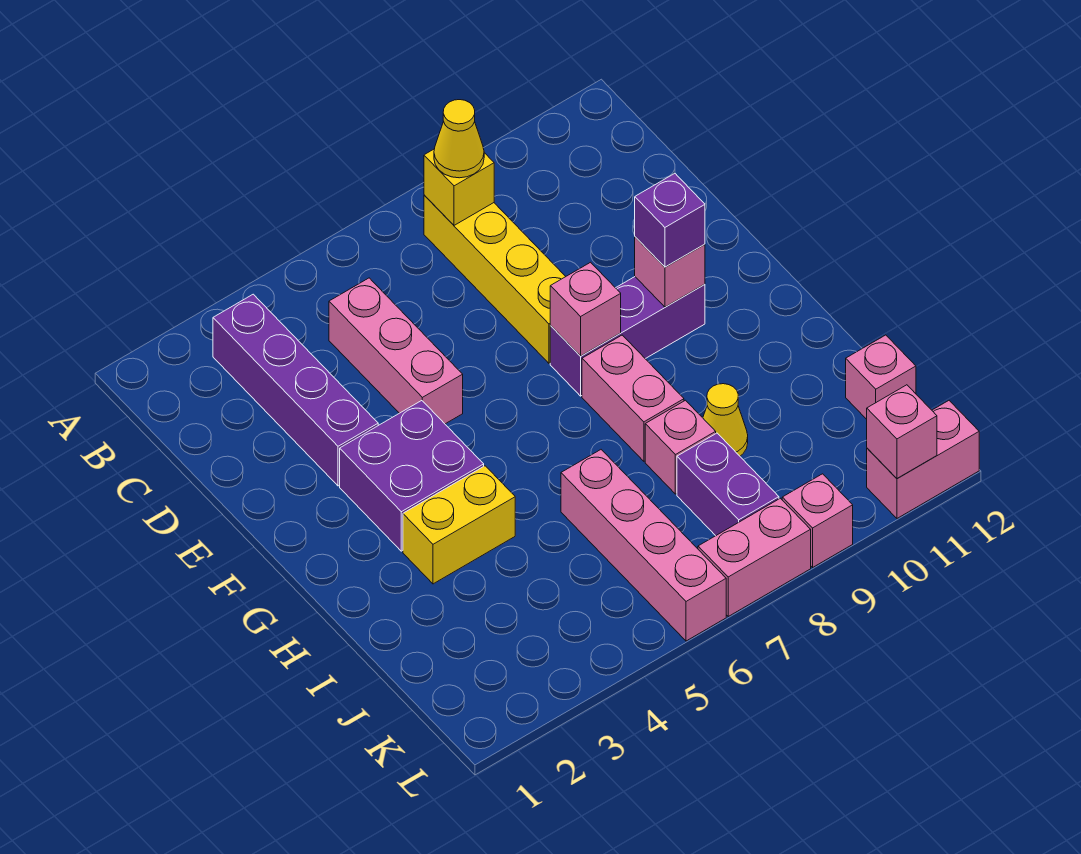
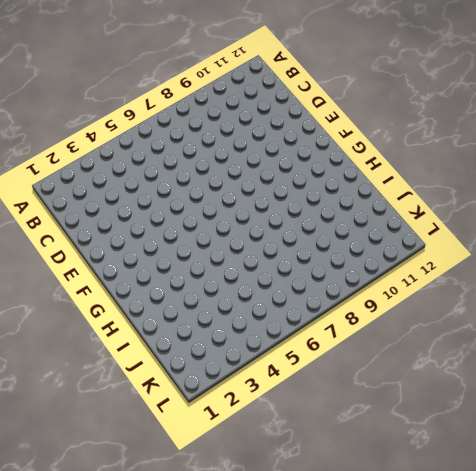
none -> purple 1x4 brick [213,294,378,486]
none -> yellow 1x4 brick [424,195,566,363]
none -> pink 1x3 brick [329,278,463,424]

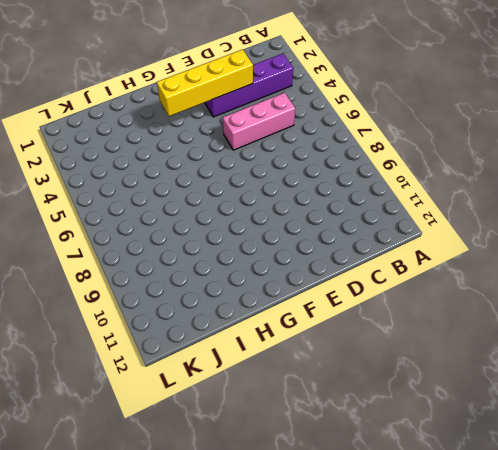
yellow 1x4 brick [157,49,253,116] -> yellow 1x4 brick moved to [424,195,566,363]
none -> purple 2x2 brick [340,401,484,551]
none -> purple 1x3 brick [550,277,705,396]
none -> pink 1x2 brick [582,335,684,461]

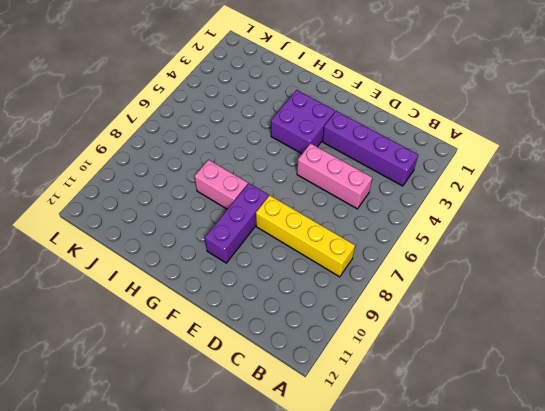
none -> yellow 1x2 brick [403,466,515,584]
none -> pink 1x4 brick [561,450,726,641]
none -> pink 1x1 brick [645,400,716,494]

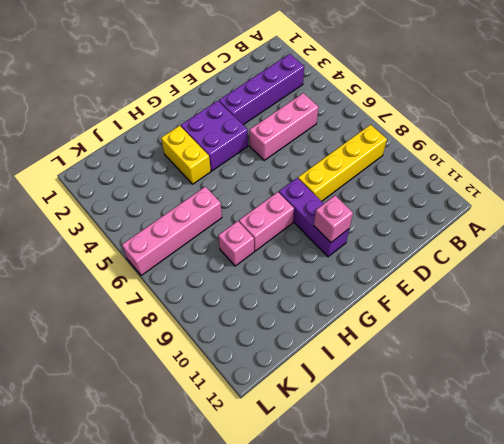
none -> yellow 1x1 cone [703,384,748,456]
none -> purple 1x2 brick [677,433,779,536]
none -> pink 1x1 brick [846,335,916,419]

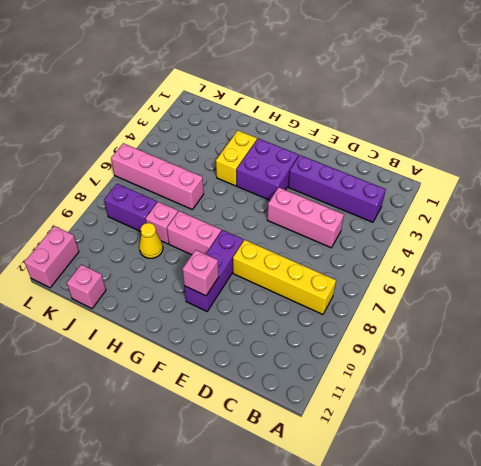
none -> pink 1x2 brick [698,498,811,616]
none -> pink 1x1 brick [782,474,853,567]
none -> yellow 1x1 brick [424,149,494,225]

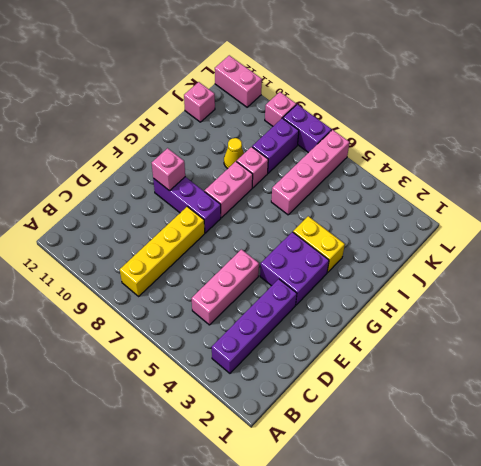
purple 1x2 brick [283,104,332,153] -> pink 1x2 brick [698,498,811,616]
none -> yellow 1x1 brick [424,149,494,225]
none -> pink 1x1 brick [550,262,621,356]
none -> pink 1x1 brick [867,385,937,479]

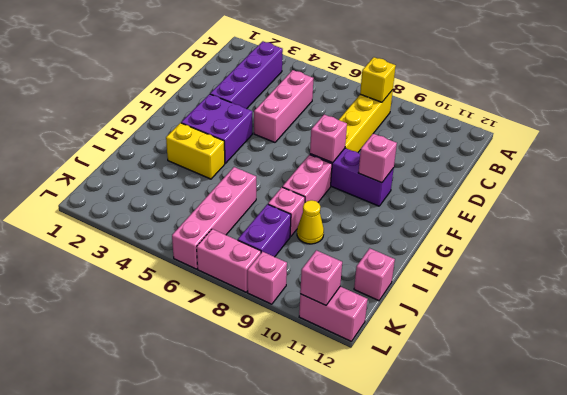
none -> yellow 1x1 cone [434,100,484,178]
none -> purple 1x1 brick [635,174,705,267]

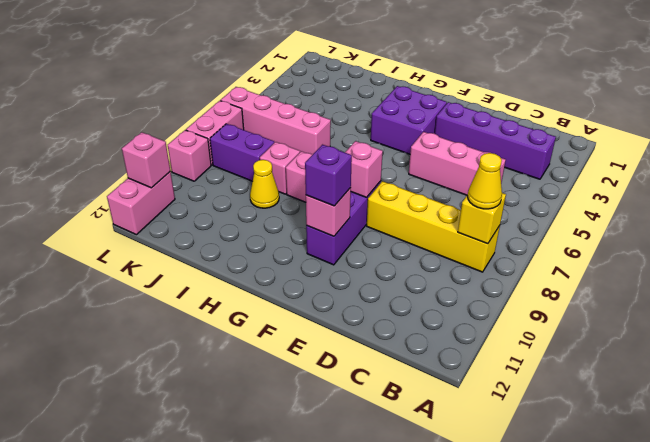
none -> yellow 1x2 brick [403,466,515,584]
none -> pink 1x1 brick [846,335,916,419]

